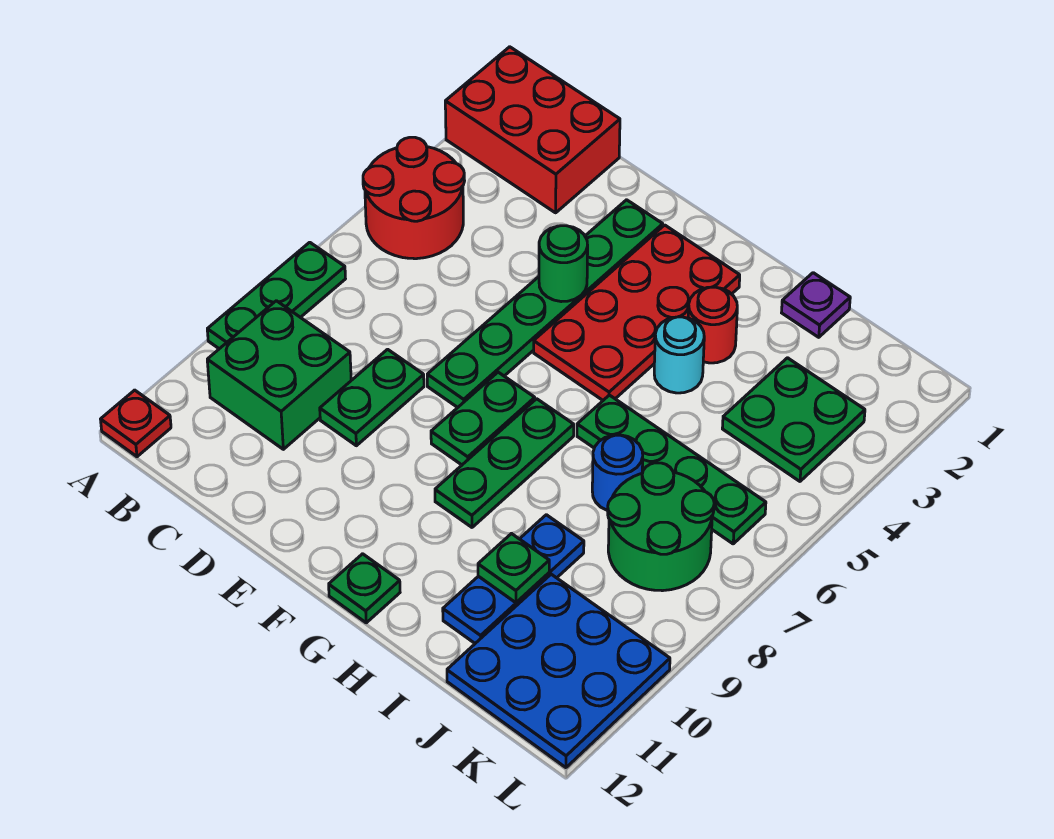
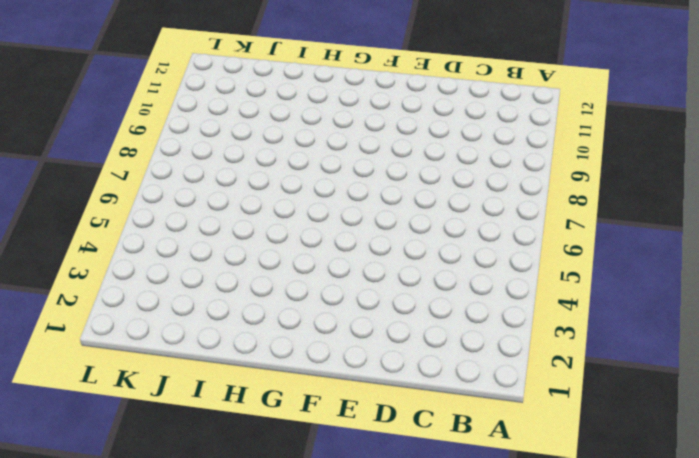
none -> red 2x3 brick [445,47,620,213]
none -> red 2x2 round brick [363,137,465,259]
none -> green 1x3 plate [207,242,345,349]

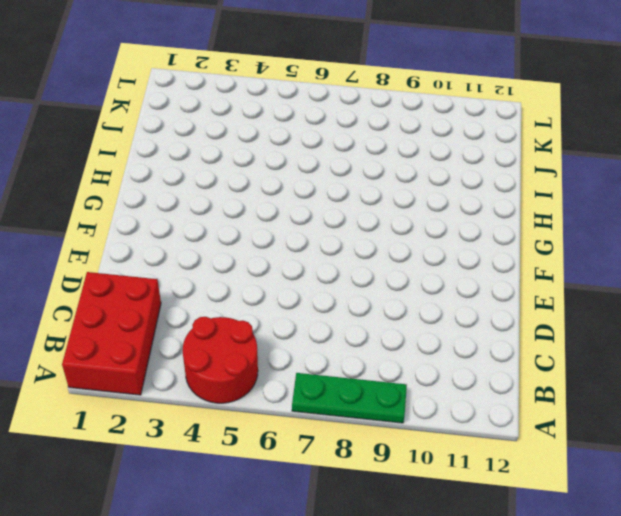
none -> red 1x1 plate [101,390,171,457]
none -> green 2x2 brick [207,301,351,449]
none -> green 1x2 plate [320,349,424,446]

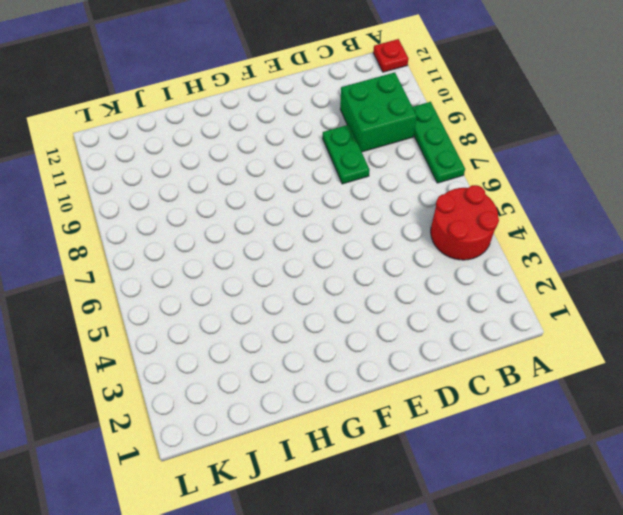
none -> red 2x3 brick [445,47,620,213]
none -> green 1x6 plate [427,200,663,408]
none -> red 2x4 plate [534,225,740,400]

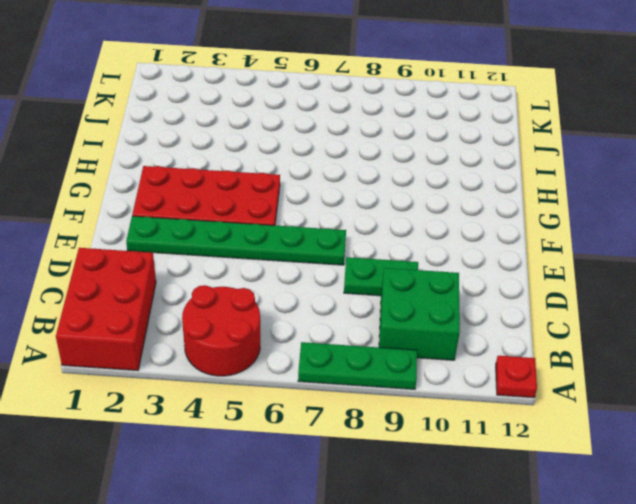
none -> green 1x2 plate [431,372,535,465]
none -> green 1x3 plate [435,399,574,527]
none -> green 1x1 plate [329,554,400,623]

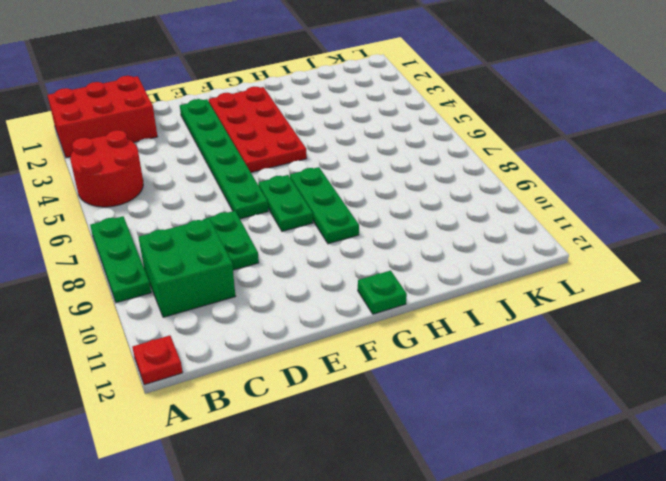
none -> red 1x1 round brick [688,287,737,363]
none -> cyan 1x1 round brick [654,317,704,393]
none -> green 1x4 plate [577,395,766,544]

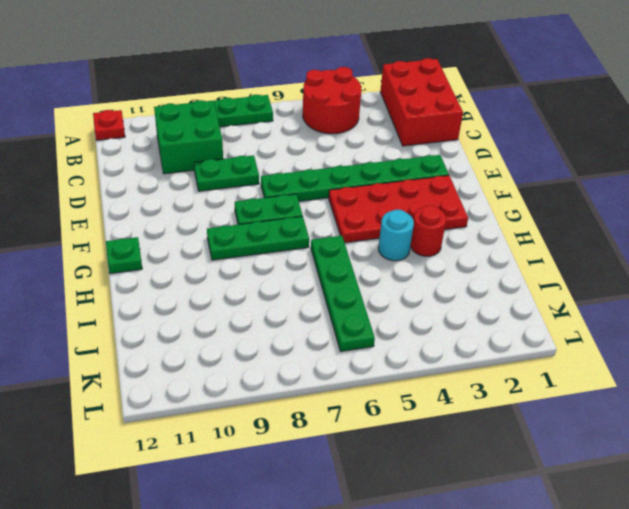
none -> purple 1x1 plate [782,273,850,337]
none -> blue 1x1 round brick [592,435,643,511]
none -> blue 1x3 plate [443,515,584,643]

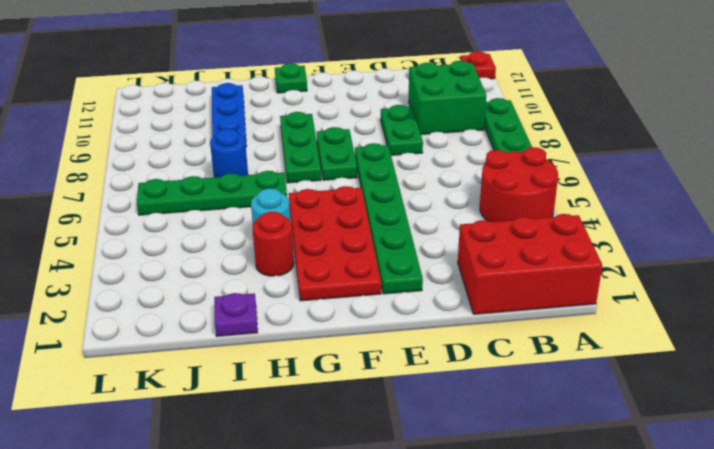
none -> green 2x2 plate [722,358,865,481]
none -> green 2x2 round brick [608,463,714,591]
none -> blue 3x3 plate [447,574,670,768]

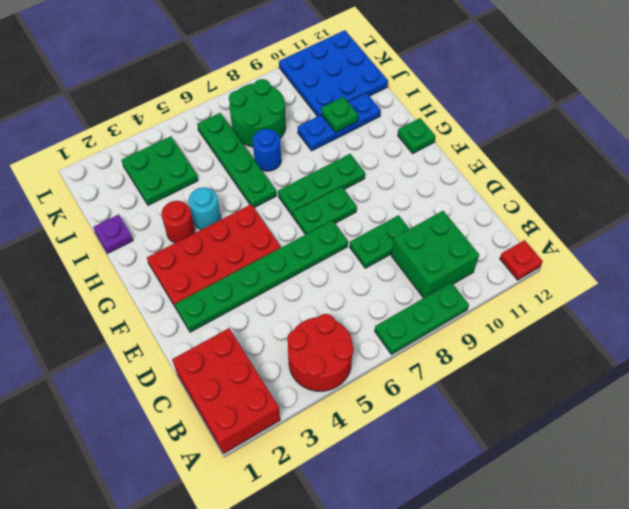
none -> green 1x1 round brick [539,226,588,302]

